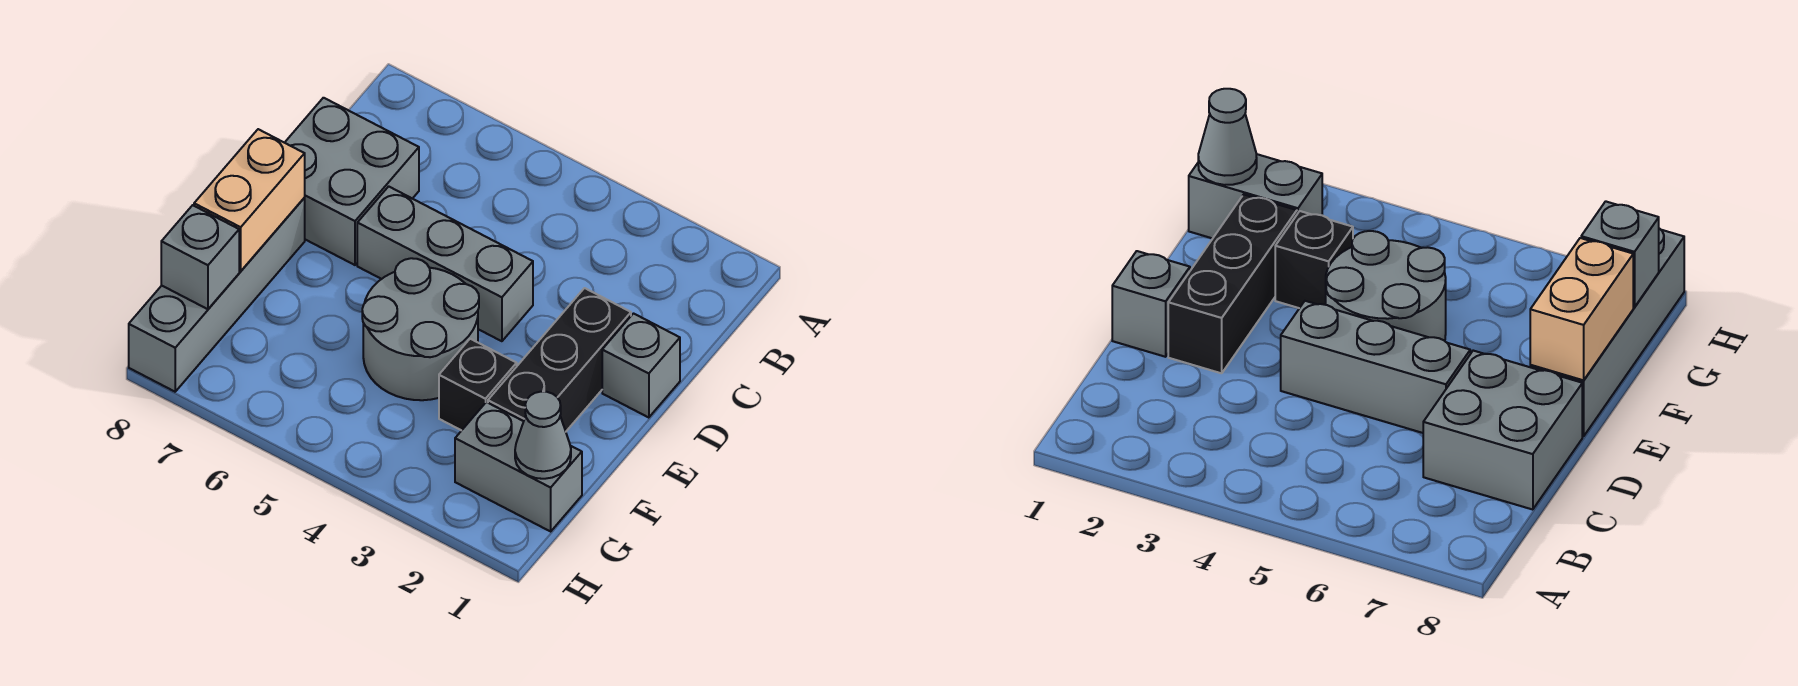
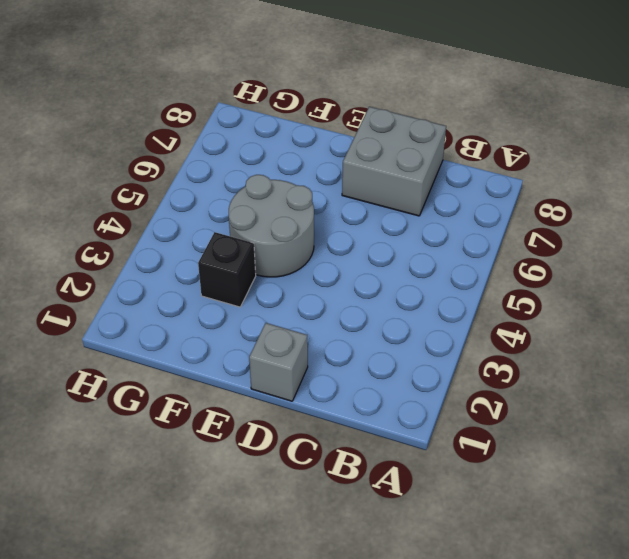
none -> black 1x3 brick [488,288,631,431]
none -> grey 1x3 brick [357,186,533,341]

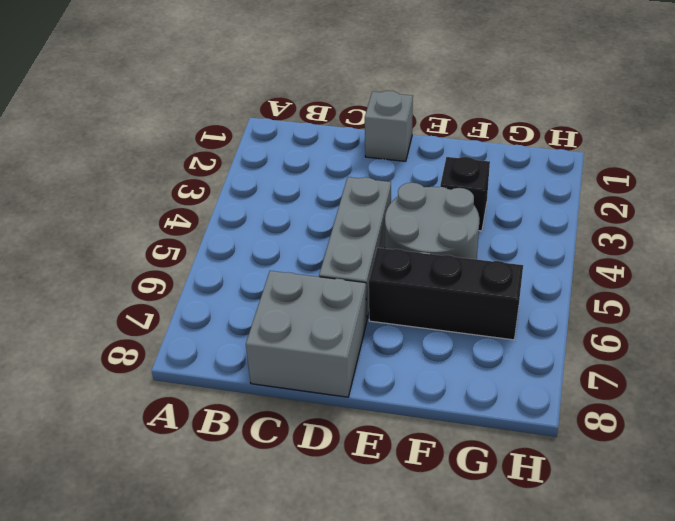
black 1x3 brick [369,248,523,340] -> black 1x3 brick moved to [488,288,631,431]
none -> grey 1x4 brick [129,198,305,392]
none -> grey 1x2 brick [455,402,582,531]

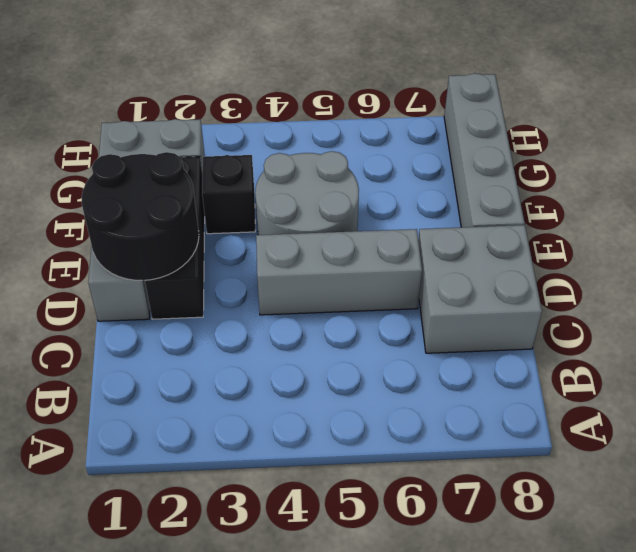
black 2x2 round brick [82,152,199,280] -> none
none -> tan 1x2 brick [194,129,305,271]
none -> grey 1x1 cone [515,392,571,479]

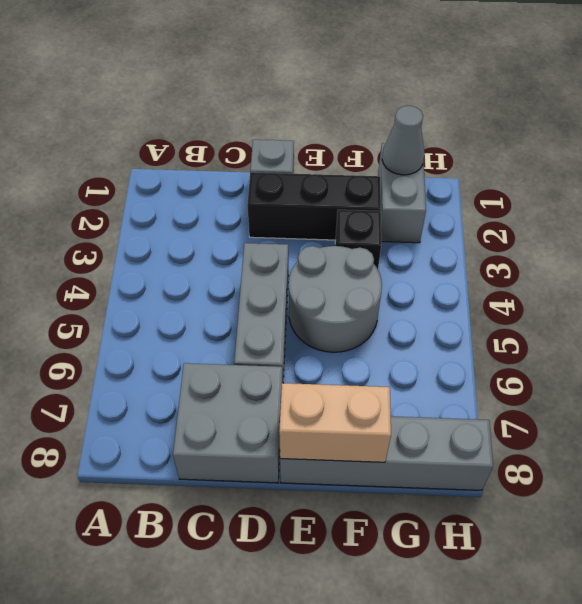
none -> grey 1x1 brick [161,205,239,309]

